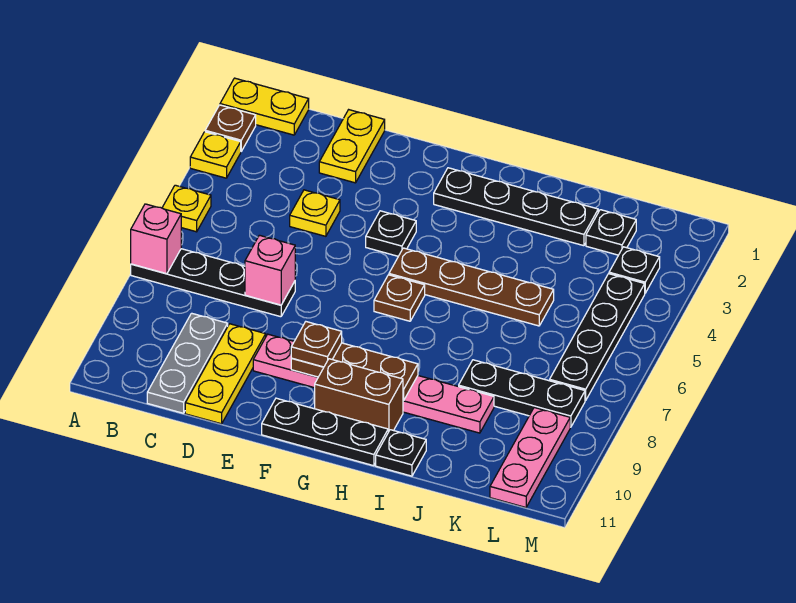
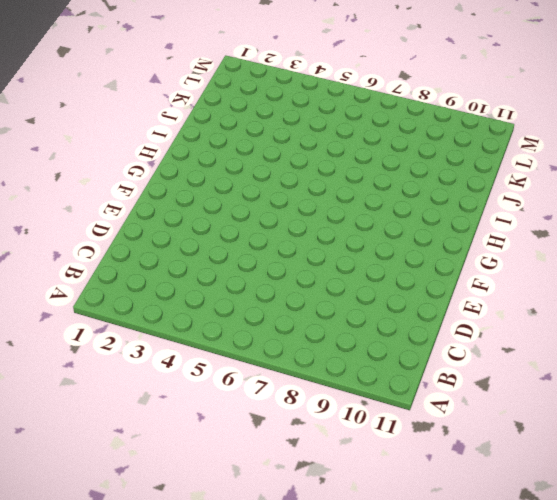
none -> yellow 1x2 plate [220,78,309,135]
none -> brown 1x1 plate [205,105,256,151]
none -> yellow 1x1 plate [190,132,241,178]

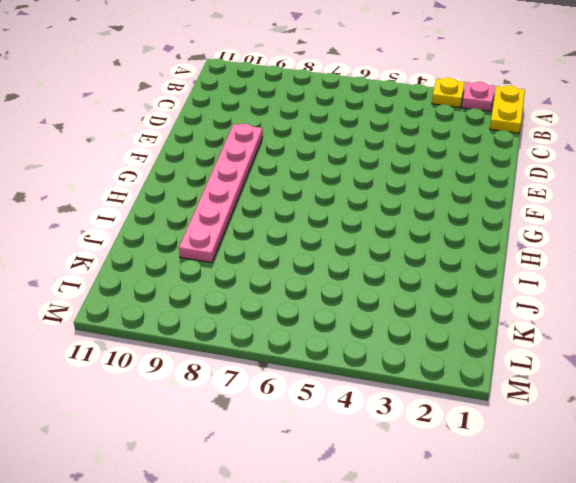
pink 1x1 plate [462,81,495,111] -> brown 1x1 plate [205,105,256,151]
none -> yellow 1x1 plate [162,185,211,232]
none -> black 1x4 plate [131,249,295,317]
none -> grey 1x3 plate [147,313,228,413]

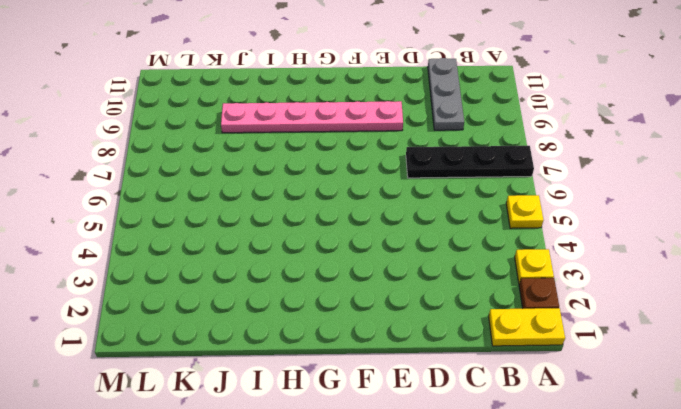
none -> yellow 1x2 plate [319,110,385,183]
none -> yellow 1x1 plate [290,190,340,236]
none -> yellow 1x3 plate [185,324,266,424]

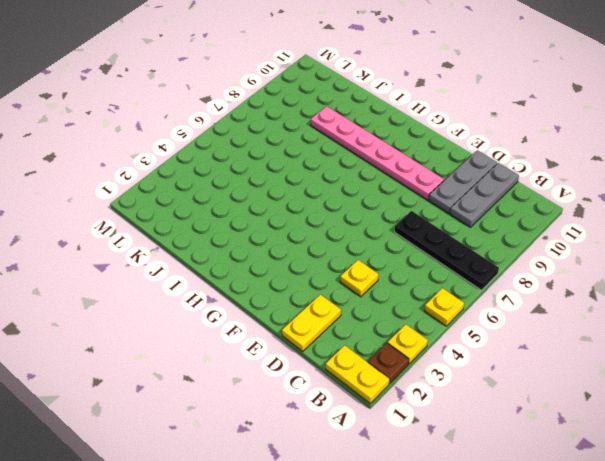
grey 1x3 plate [429,150,497,214] -> yellow 1x3 plate [185,324,266,424]
none -> black 1x1 plate [366,211,416,256]
none -> black 1x3 plate [262,398,388,466]
none -> black 1x4 plate [434,168,598,246]

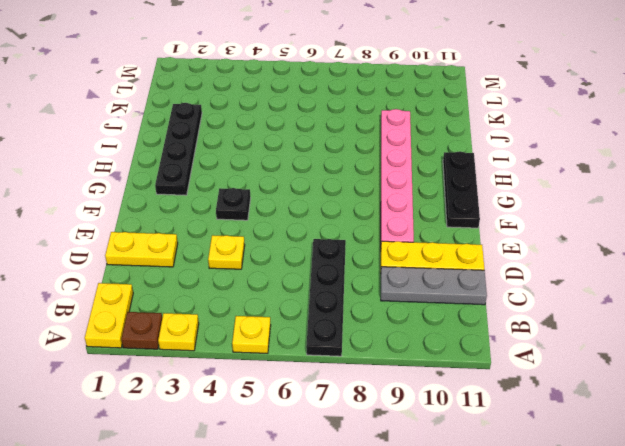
none -> brown 1x4 plate [389,248,554,326]
none -> brown 1x1 plate [374,275,425,321]
none -> brown 1x2 brick [315,359,403,432]

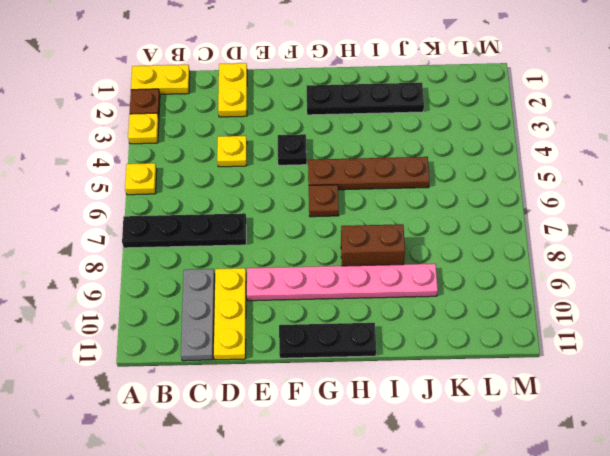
brown 1x2 brick [341,224,405,266] -> brown 1x2 brick moved to [315,359,403,432]
none -> black 1x1 plate [376,430,426,476]
none -> black 1x3 plate [459,360,585,427]
none -> black 1x1 plate [586,210,636,255]

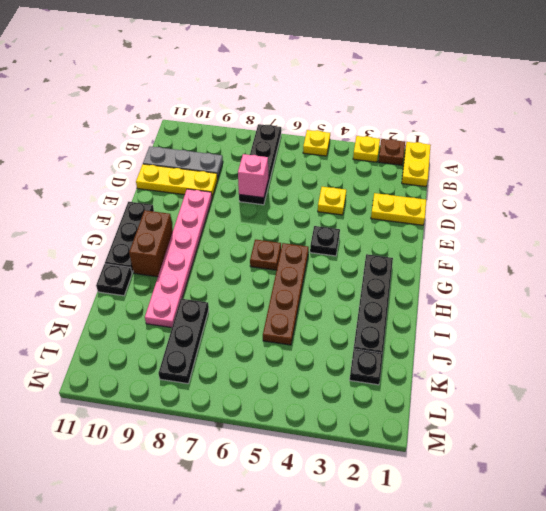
none -> black 1x1 plate [609,247,660,293]
none -> black 1x4 plate [550,274,645,400]
none -> pink 1x3 plate [490,408,570,507]

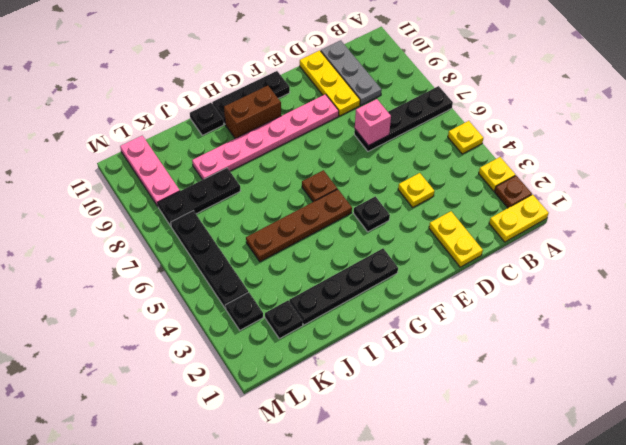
none -> pink 1x1 brick [131,204,181,274]
none -> brown 1x3 plate [291,343,418,401]
none -> brown 1x1 plate [291,322,342,367]

